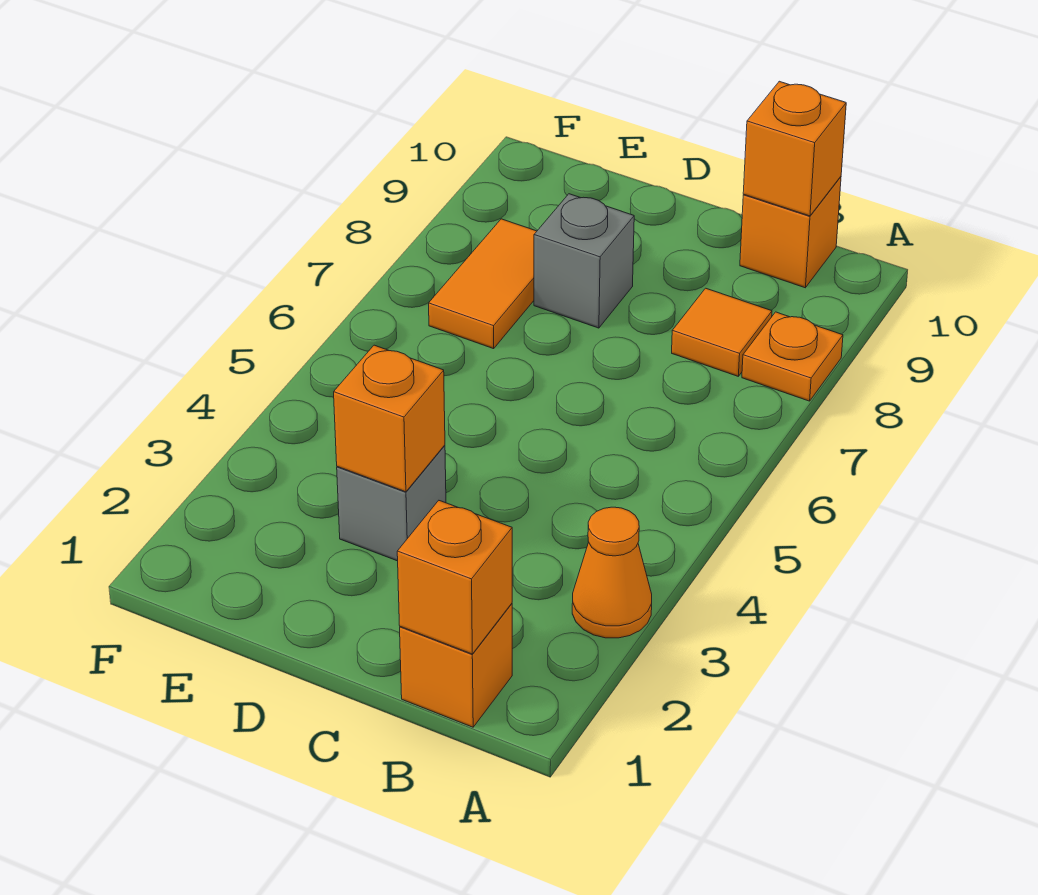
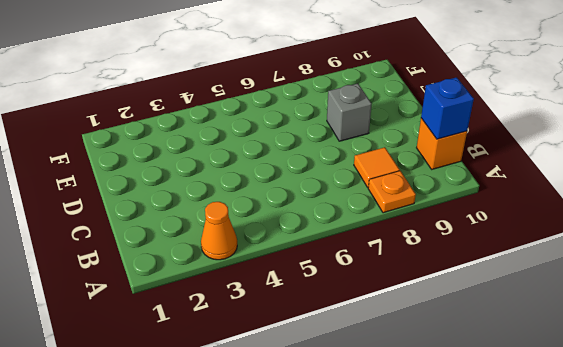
blue 1x1 brick [421,77,474,139] -> orange 1x1 brick [743,81,846,216]
none -> orange 1x1 brick [400,604,512,727]
none -> grey 1x1 brick [337,445,446,561]

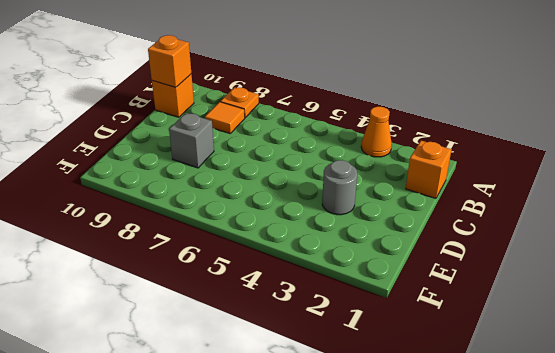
grey 1x1 round brick [322,160,357,215] -> grey 1x1 brick [337,445,446,561]
none -> orange 1x2 tile [429,219,537,349]
none -> orange 1x1 brick [397,501,512,654]

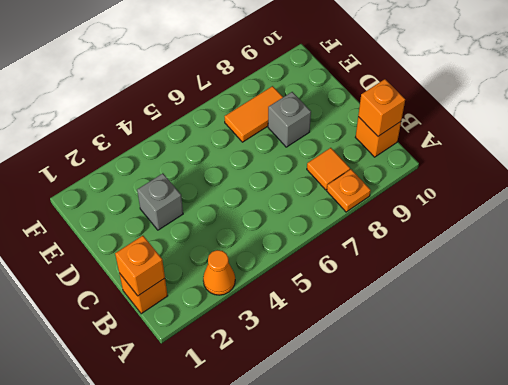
none -> orange 1x1 brick [334,345,445,492]

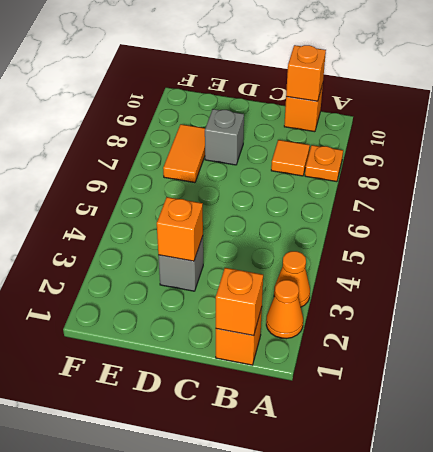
orange 1x1 cone [266,280,303,339] -> none

